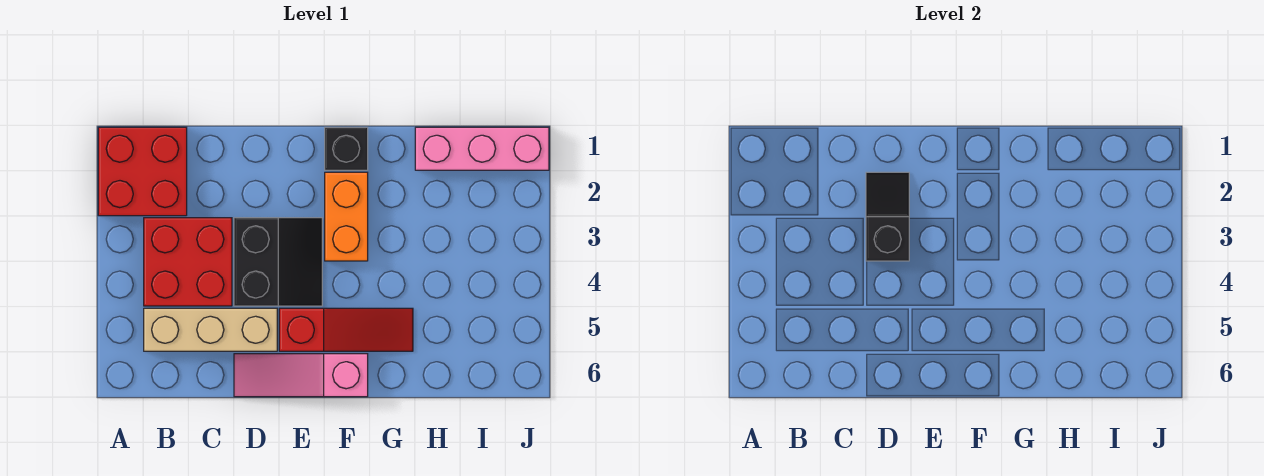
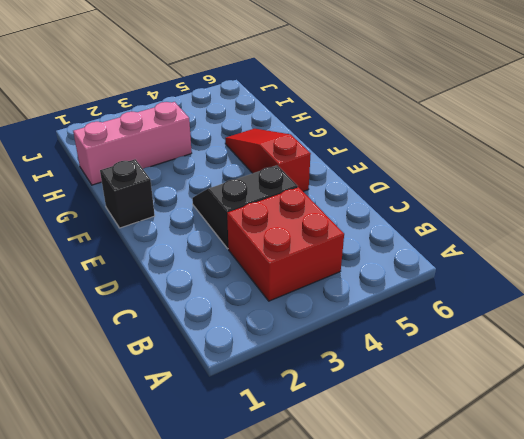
pink 1x3 brick [73,102,192,185] -> pink 1x3 brick turned to [415,127,549,170]
none -> red 2x2 brick [98,127,187,216]
none -> tan 1x3 brick [144,308,277,351]

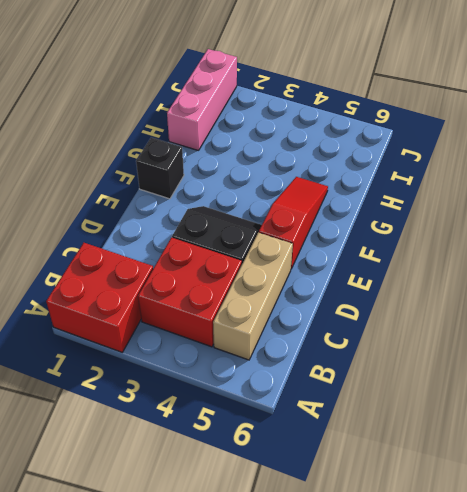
none -> pink 1x3 slope [234,354,368,397]
none -> orange 1x2 brick [325,172,368,261]

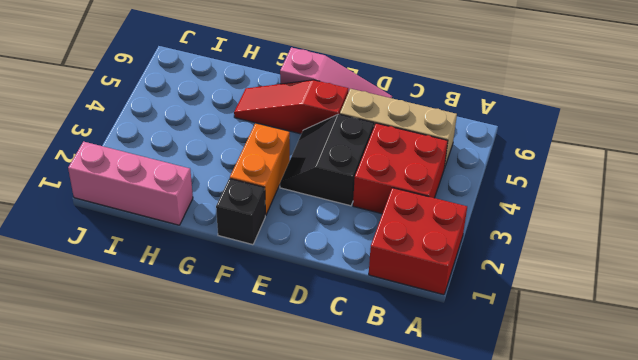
none -> black 1x2 slope [866,172,909,261]

